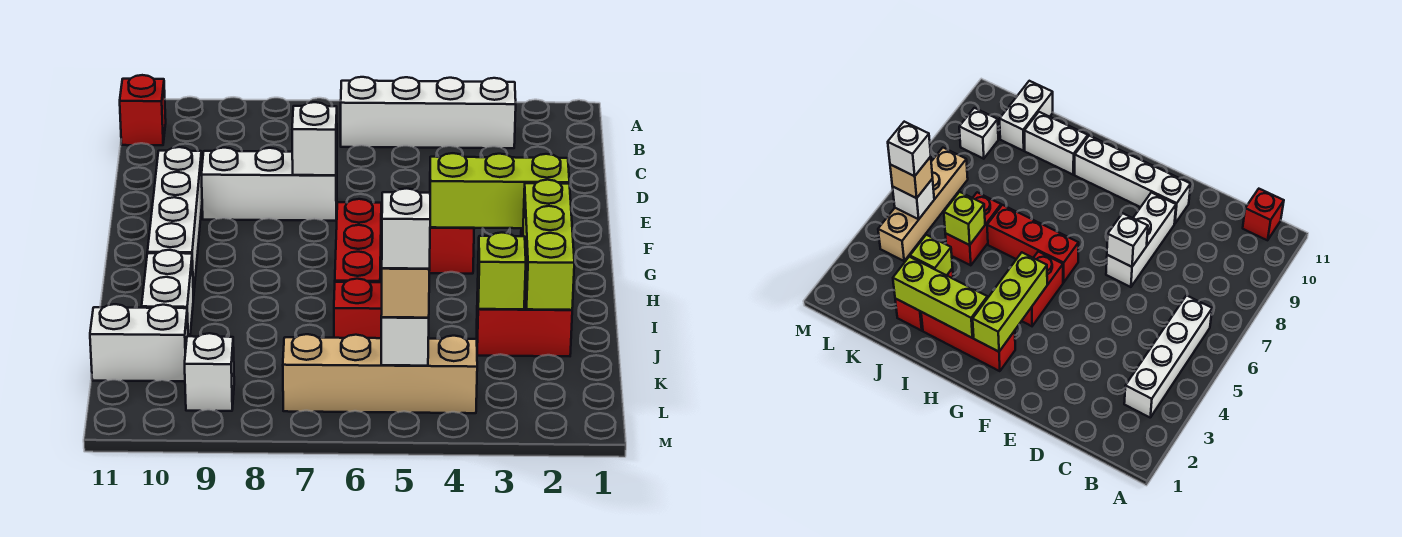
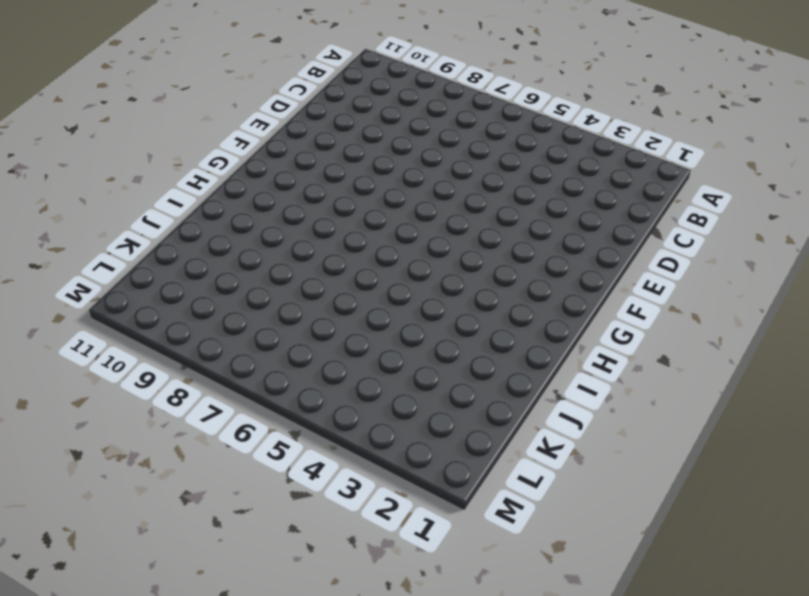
none -> white 1x4 brick [341,77,516,148]
none -> red 1x1 brick [120,75,166,145]
none -> white 1x3 brick [201,148,337,221]

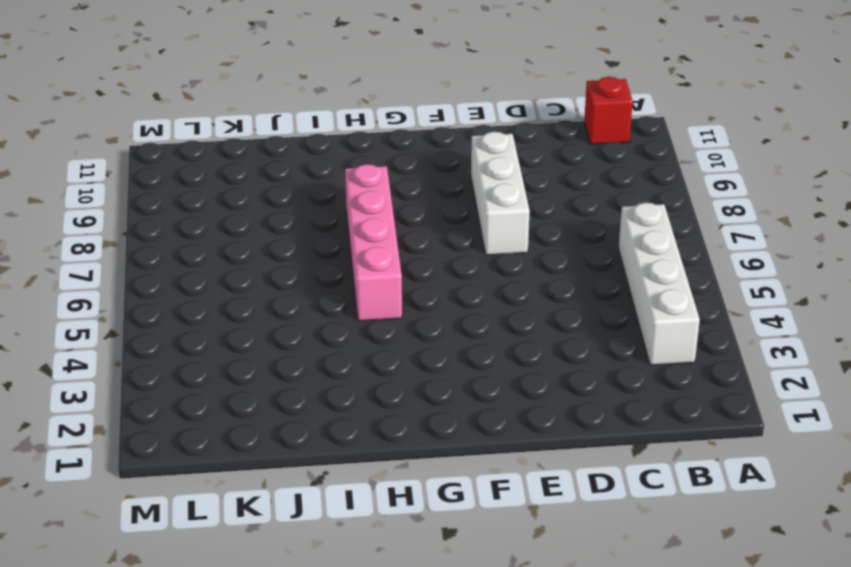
pink 1x4 brick [345,164,402,321] -> red 1x3 brick [335,199,381,282]
none -> white 1x4 brick [147,147,202,298]
none -> red 1x3 brick [921,312,1015,371]
none -> red 1x2 brick [429,227,474,274]

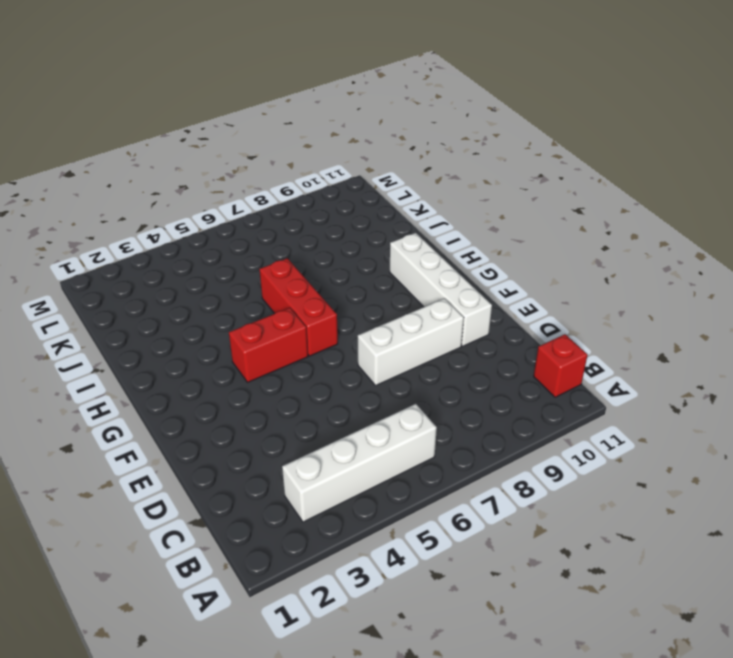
none -> red 1x3 brick [921,312,1015,371]
none -> white 1x2 brick [142,250,193,336]
none -> red 1x2 brick [477,285,572,356]

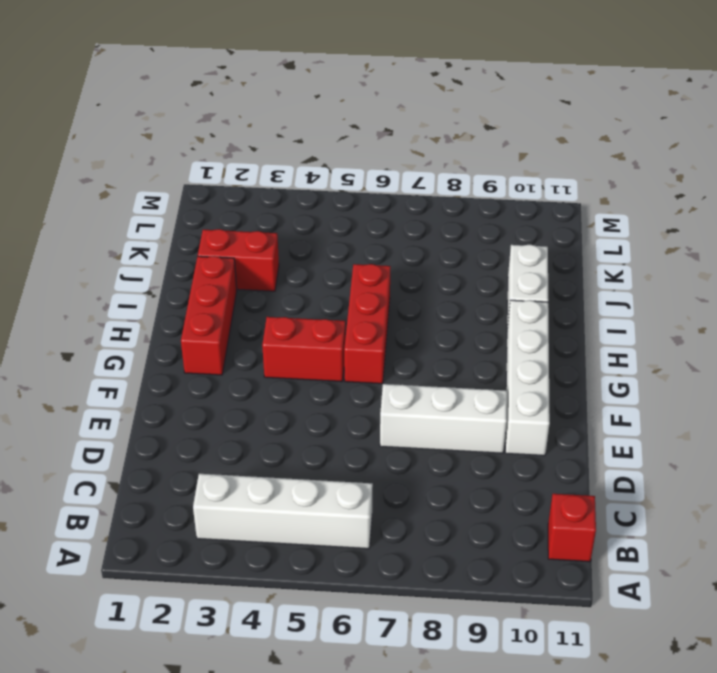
none -> red 1x2 brick [334,279,382,338]
none -> white 1x2 brick [90,304,188,381]
none -> tan 1x4 brick [283,334,477,413]

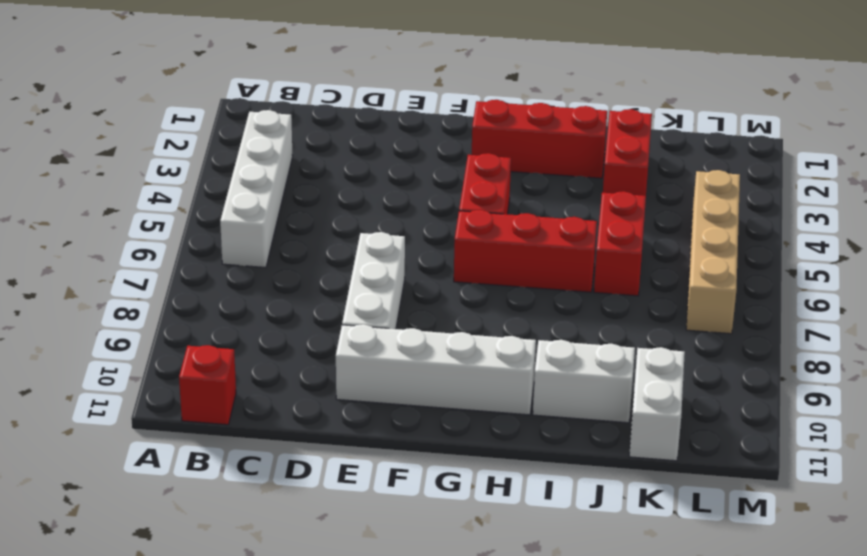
none -> white 1x1 brick [185,333,234,411]
none -> white 1x1 brick [292,102,337,175]
none -> lime 1x3 brick [430,153,569,228]

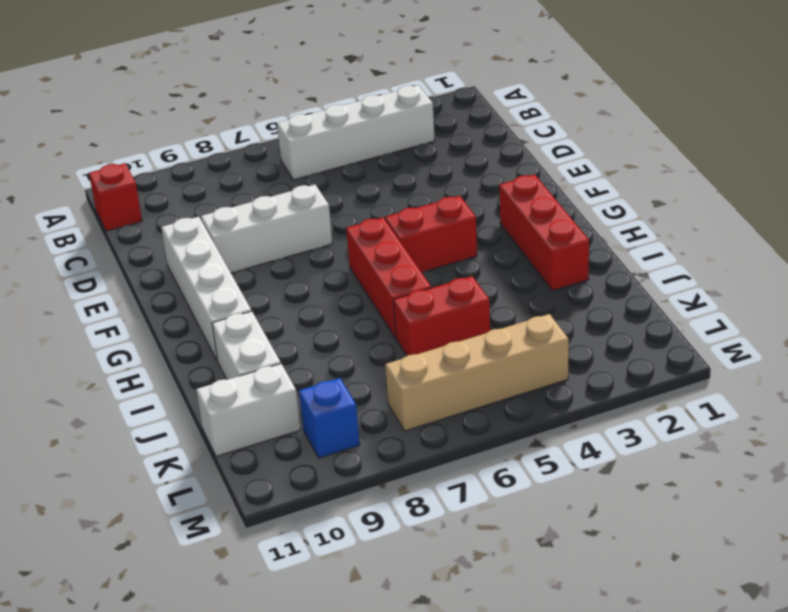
blue 1x1 brick [299,378,360,458] -> white 1x1 brick [185,333,234,411]
none -> red 1x2 brick [477,285,572,356]
none -> white 1x1 brick [292,102,337,175]
none -> lime 1x3 brick [430,153,569,228]

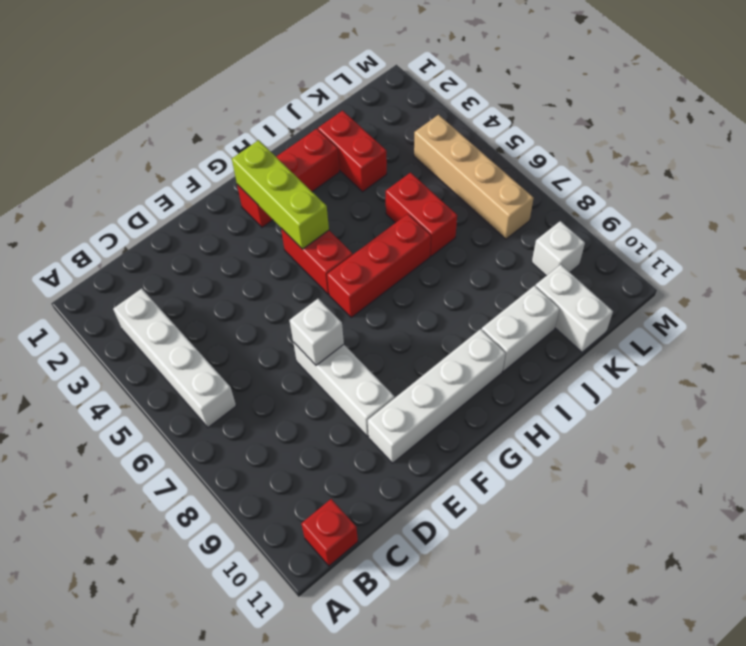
none -> lime 1x3 brick [523,180,574,310]
none -> lime 1x1 brick [478,233,526,309]
none -> lime 1x1 brick [944,192,985,245]

